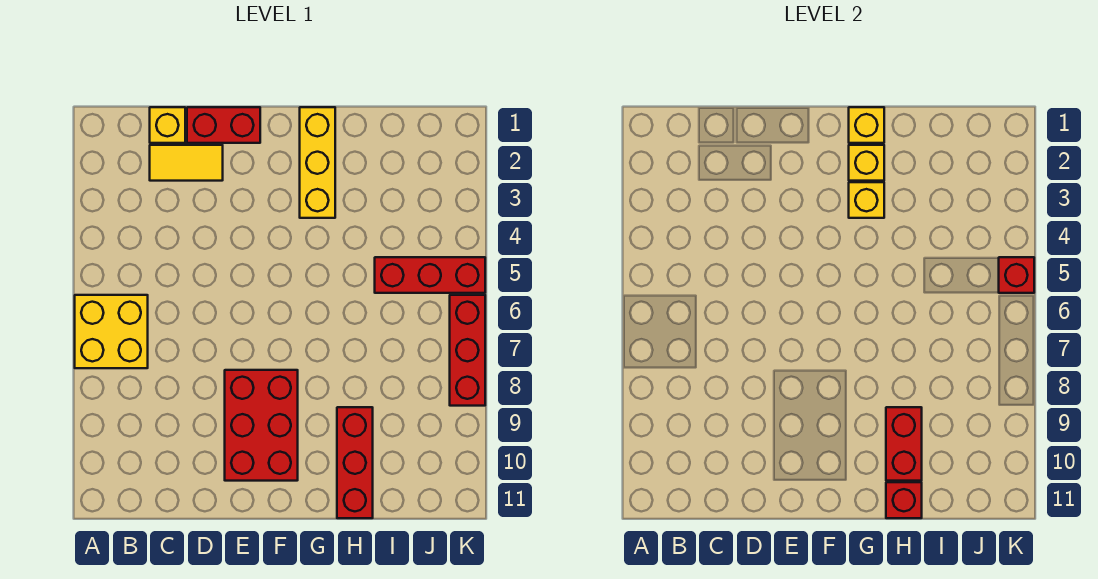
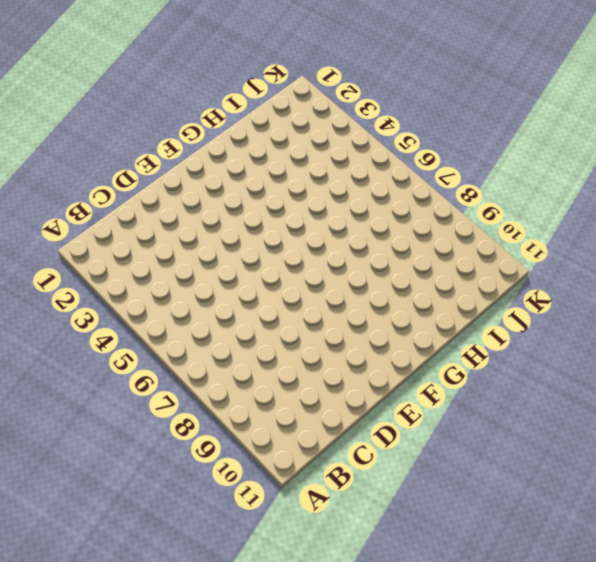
none -> yellow 2x2 brick [75,295,148,368]
none -> yellow 1x1 brick [150,107,185,143]
none -> yellow 1x2 tile [150,145,223,181]

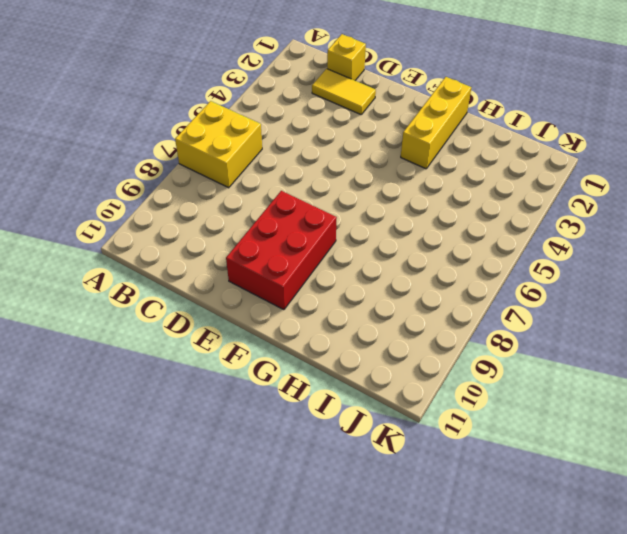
none -> red 1x2 brick [187,107,260,143]
none -> red 1x3 brick [337,407,373,518]
none -> red 1x3 brick [375,257,485,293]

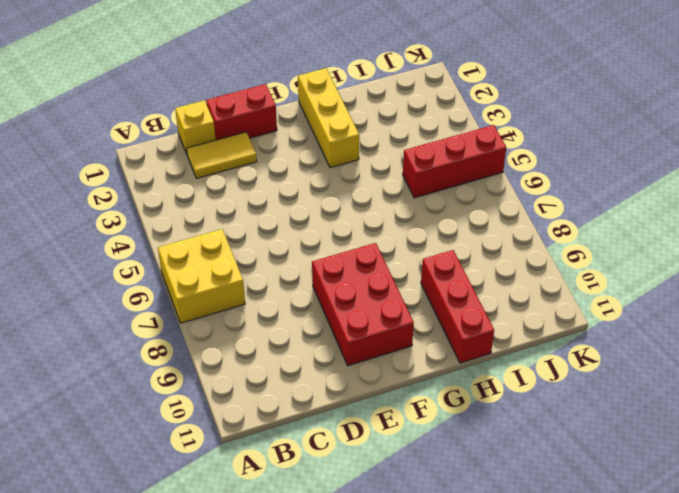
none -> red 1x3 brick [450,295,485,406]
none -> yellow 1x1 brick [849,107,884,143]
none -> yellow 1x1 brick [849,145,884,181]

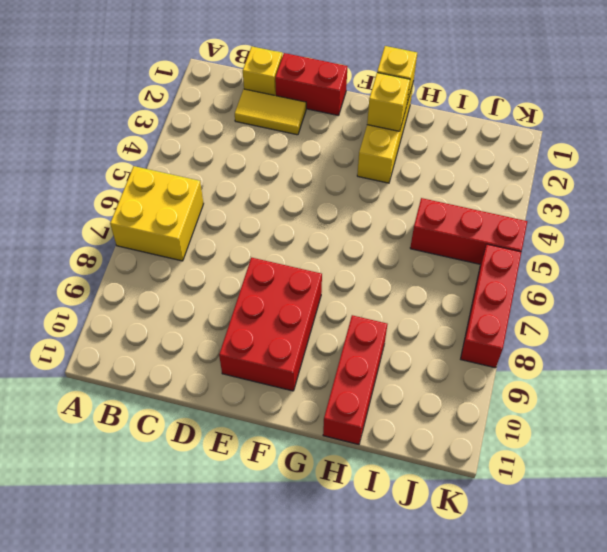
none -> yellow 1x1 brick [849,182,884,218]
none -> red 1x2 brick [886,407,922,481]
none -> red 1x1 brick [886,482,922,518]

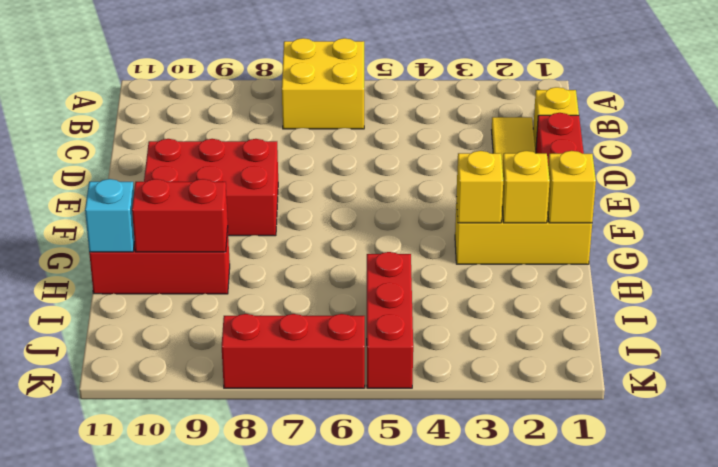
cyan 1x1 brick [85,179,135,252] -> red 1x1 brick [886,482,922,518]
none -> red 1x1 brick [999,257,1034,293]

